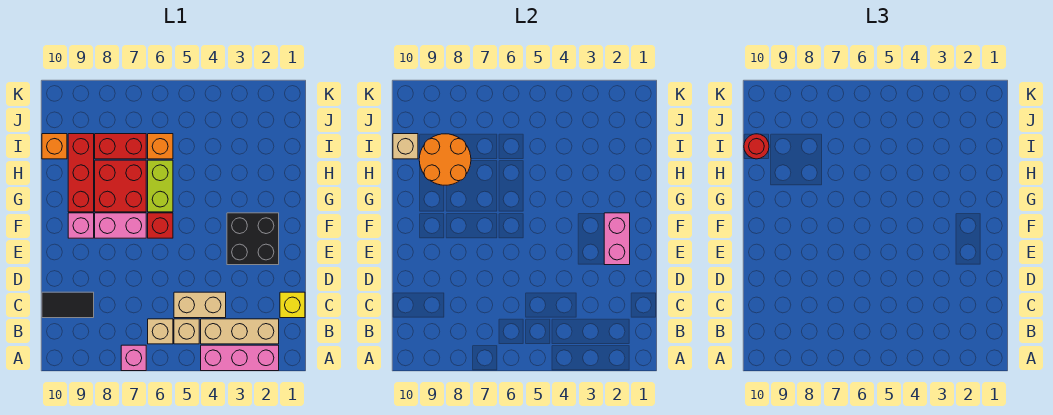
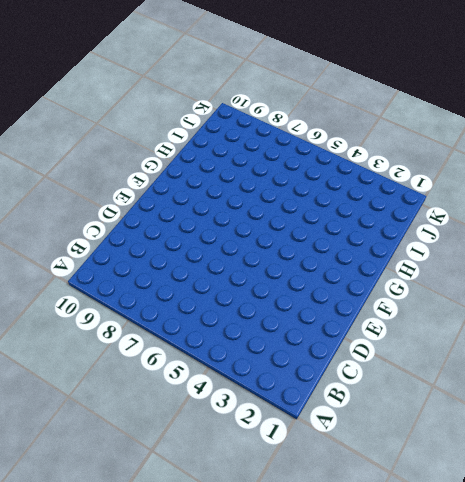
none -> pink 1x3 brick [201,345,279,371]
none -> pink 1x1 brick [121,345,146,371]
none -> tan 1x3 brick [201,319,279,344]

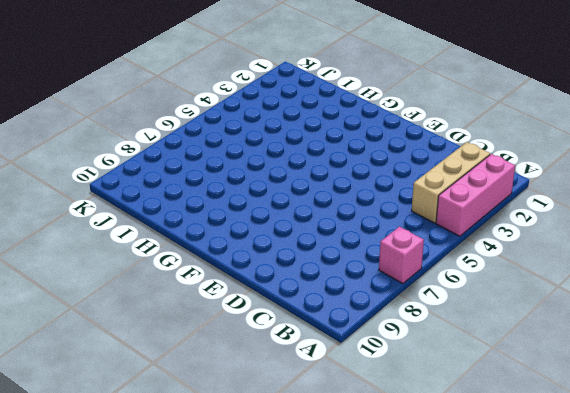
none -> tan 1x1 brick [174,319,199,344]
none -> tan 1x1 brick [148,319,173,344]
none -> yellow 1x1 brick [280,292,305,318]

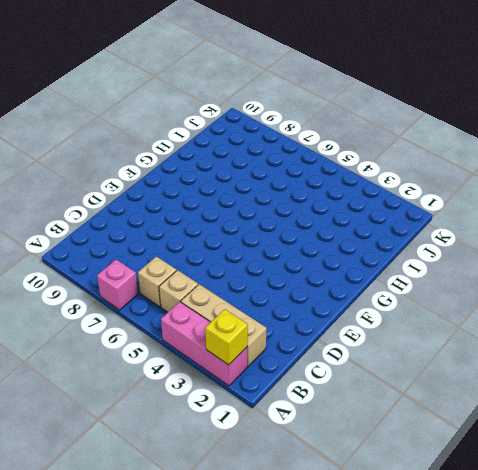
yellow 1x1 brick [205,309,248,365] -> yellow 1x1 brick moved to [280,292,305,318]
none -> tan 1x2 brick [174,292,226,318]
none -> black 1x2 tile [42,292,94,318]
none -> black 2x2 brick [227,213,279,265]

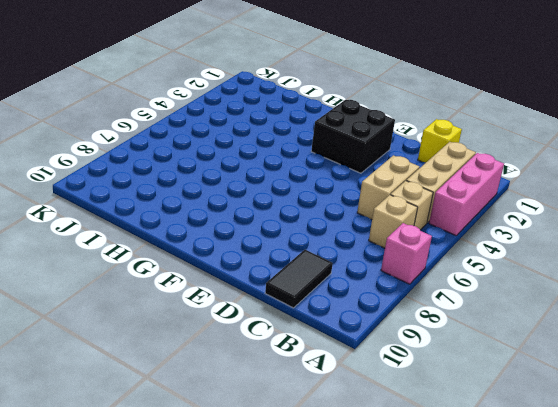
none -> red 1x1 brick [148,213,173,238]
none -> pink 1x2 brick [95,213,146,238]
none -> pink 1x1 brick [68,213,94,238]

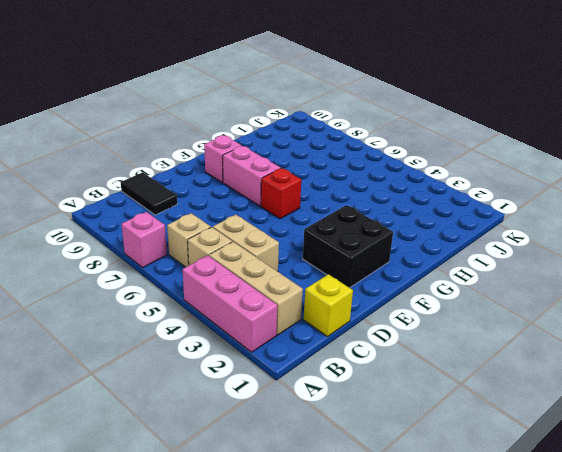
none -> lime 1x2 brick [148,160,173,212]
none -> red 2x2 brick [95,160,146,212]
none -> red 1x3 brick [68,134,94,212]

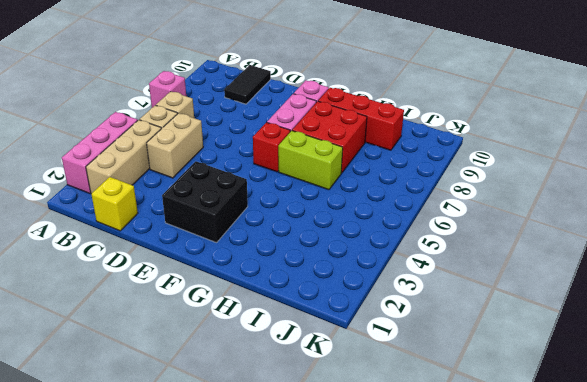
none -> orange 1x1 brick [148,134,173,159]
none -> red 1x2 brick [95,134,146,159]
none -> orange 1x1 brick [42,134,67,159]

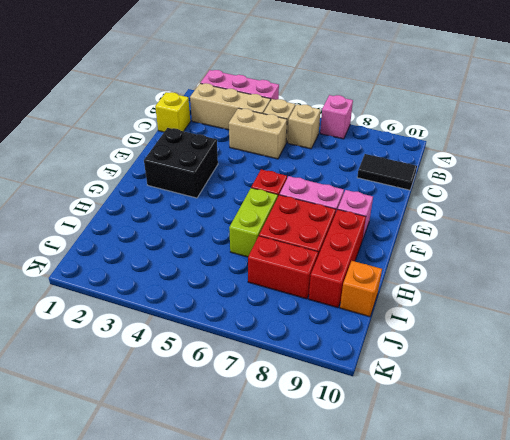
none -> orange 1x1 brick [148,134,173,159]
none -> pink 1x2 brick [604,213,630,265]
none -> orange 2x2 round brick [419,134,471,185]

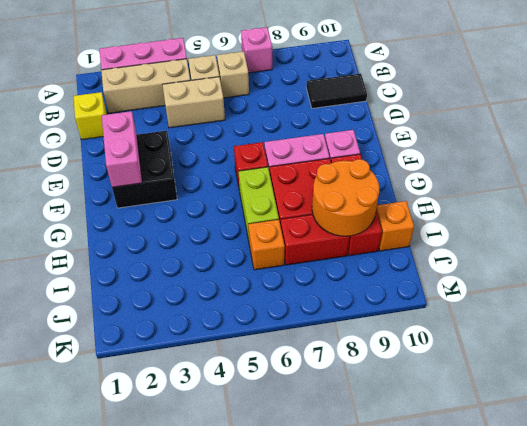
none -> tan 1x1 brick [393,134,418,159]
none -> red 1x1 round brick [744,134,769,159]

